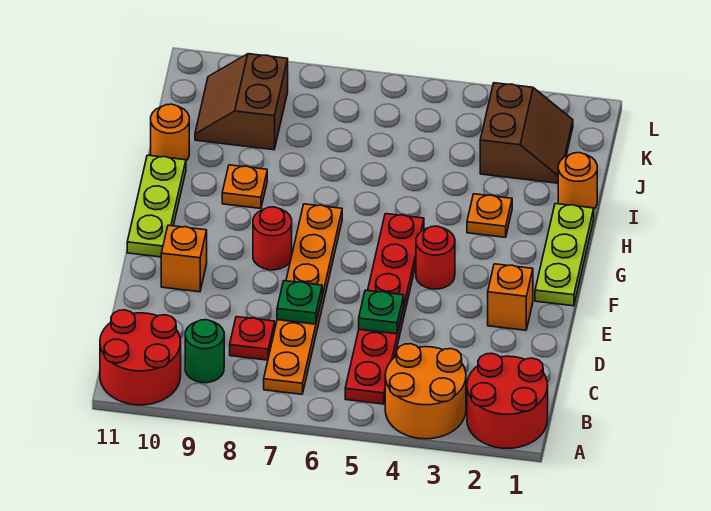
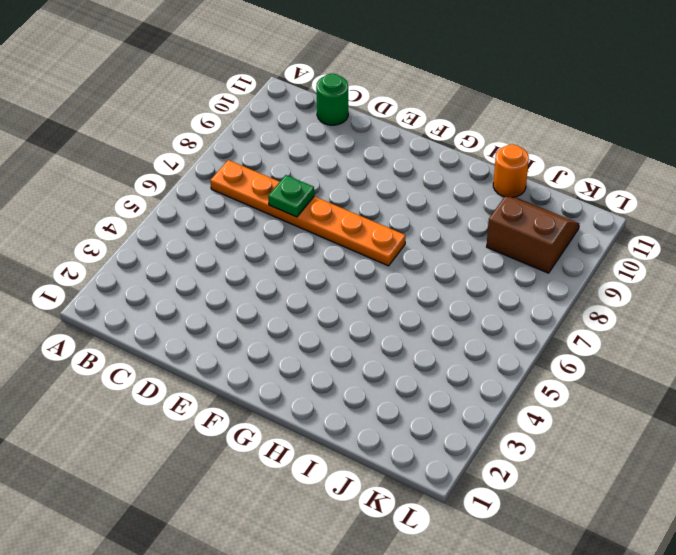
green 1x1 round brick [316,73,348,125] -> green 1x1 round brick moved to [185,320,224,383]
none -> red 2x2 round brick [467,353,548,448]
none -> orange 2x2 round brick [385,344,466,439]
none -> red 2x2 round brick [100,310,181,405]

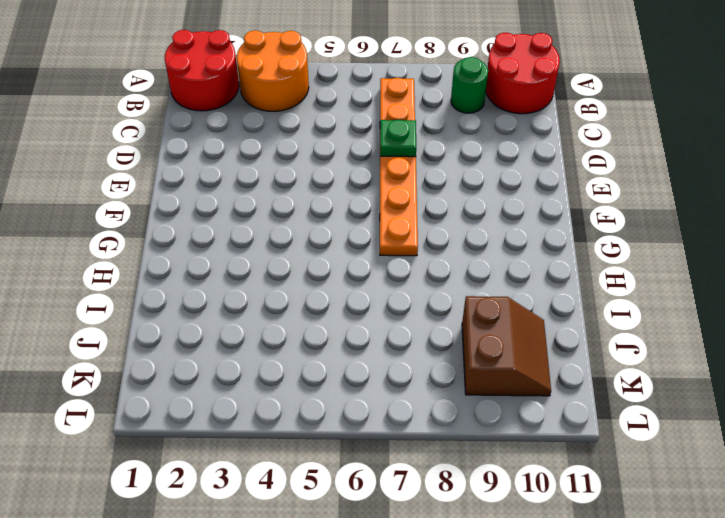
none -> red 1x6 plate [345,214,424,404]
none -> red 1x1 plate [230,317,275,360]
none -> orange 1x1 brick [488,264,533,330]

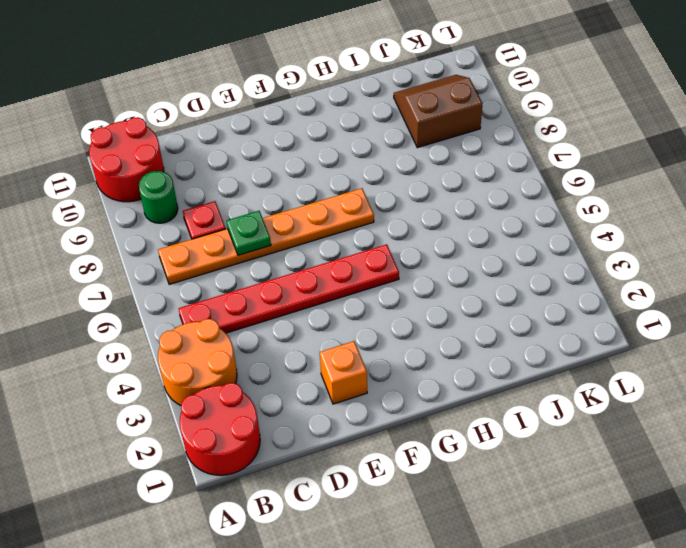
none -> orange 1x1 brick [161,225,207,292]
none -> lime 1x3 plate [535,204,594,306]
none -> red 1x1 round brick [416,226,455,289]

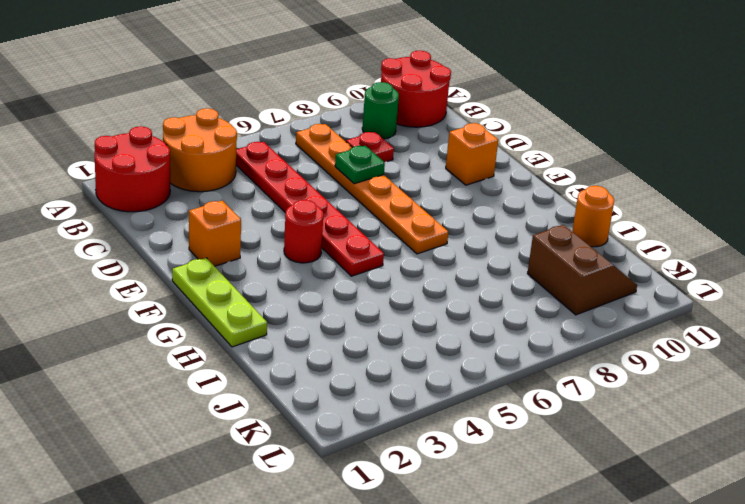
none -> red 1x1 round brick [253,207,292,270]
none -> lime 1x3 plate [127,155,186,257]
none -> orange 1x1 plate [467,194,512,237]

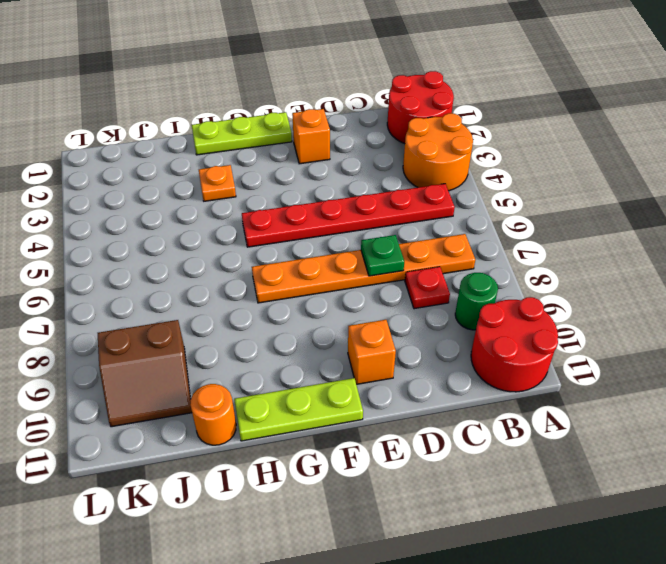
none -> red 1x1 round brick [416,226,455,289]
none -> red 1x1 round brick [253,207,292,270]
none -> orange 1x1 plate [222,165,267,208]

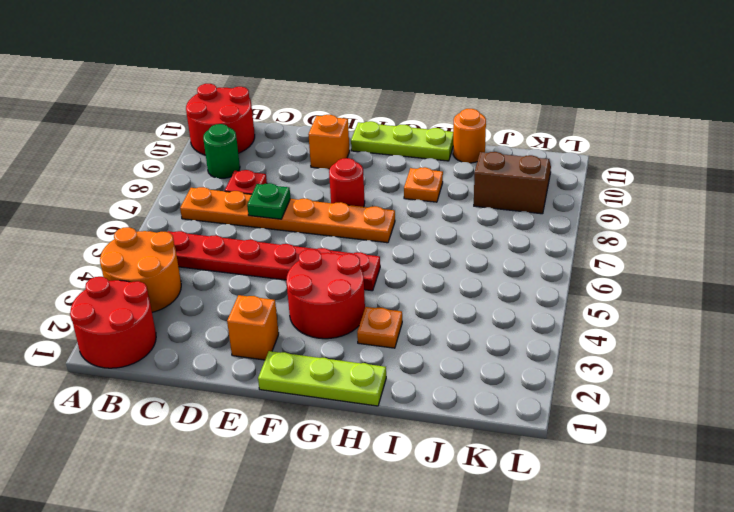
red 2x2 round brick [286,249,365,339] -> red 1x1 round brick [416,226,455,289]
none -> orange 1x1 round brick [558,153,597,209]
none -> brown 2x2 slope [480,83,573,183]
none -> green 1x1 plate [359,290,404,334]

